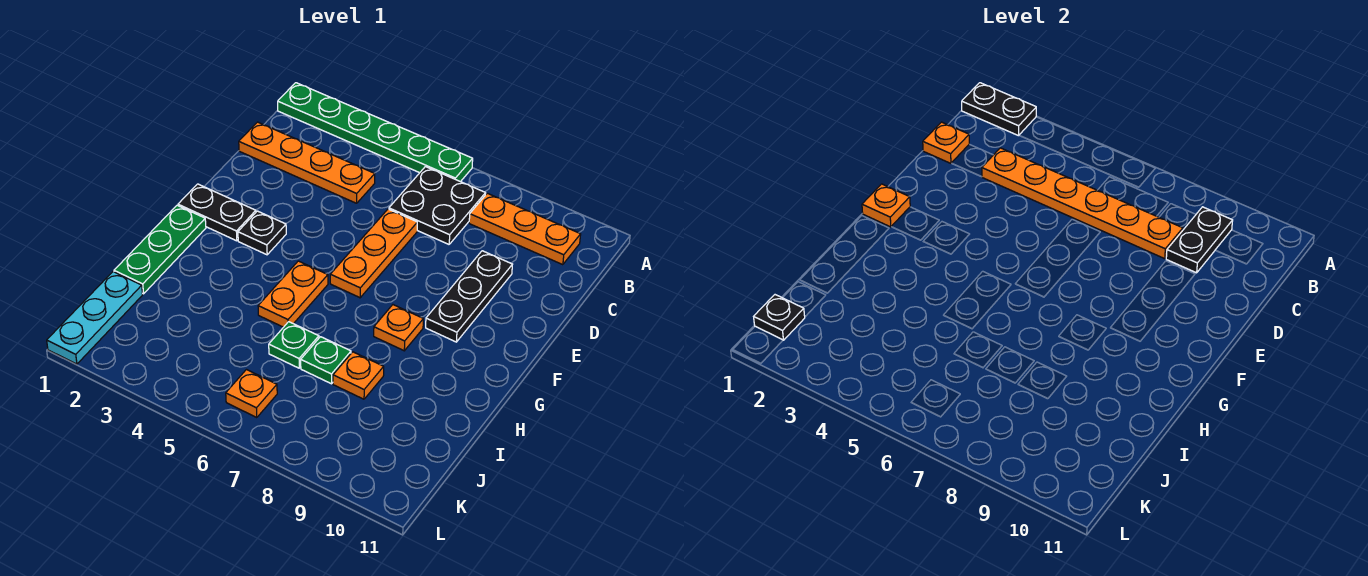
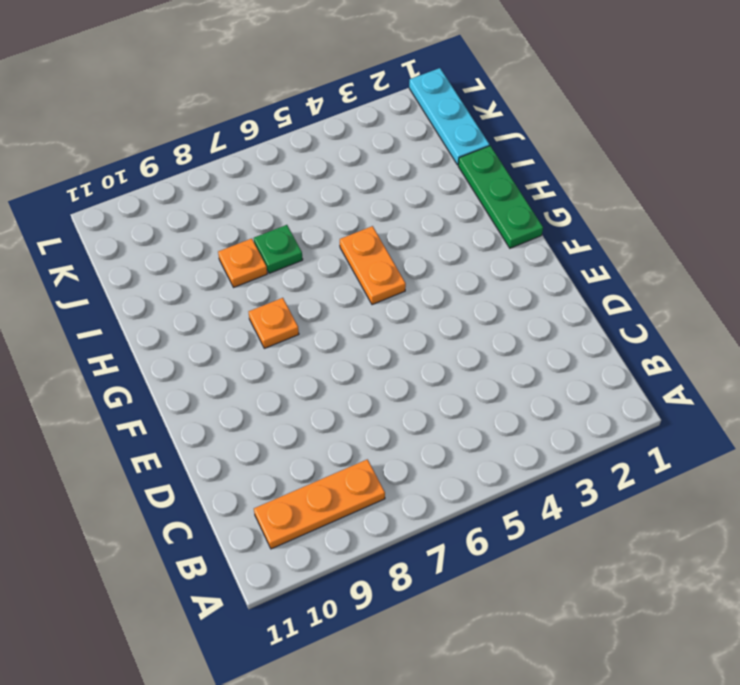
none -> green 1x6 plate [278,83,473,182]
none -> black 2x2 plate [389,167,486,244]
none -> orange 1x4 plate [239,122,375,203]

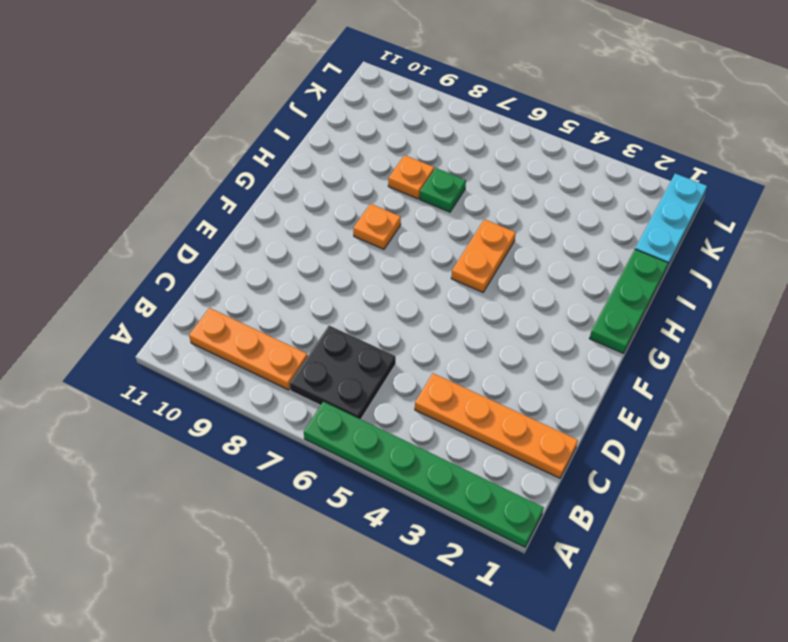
none -> orange 1x3 plate [330,209,417,298]
none -> black 1x3 plate [426,251,512,342]
none -> black 1x2 plate [178,184,256,241]

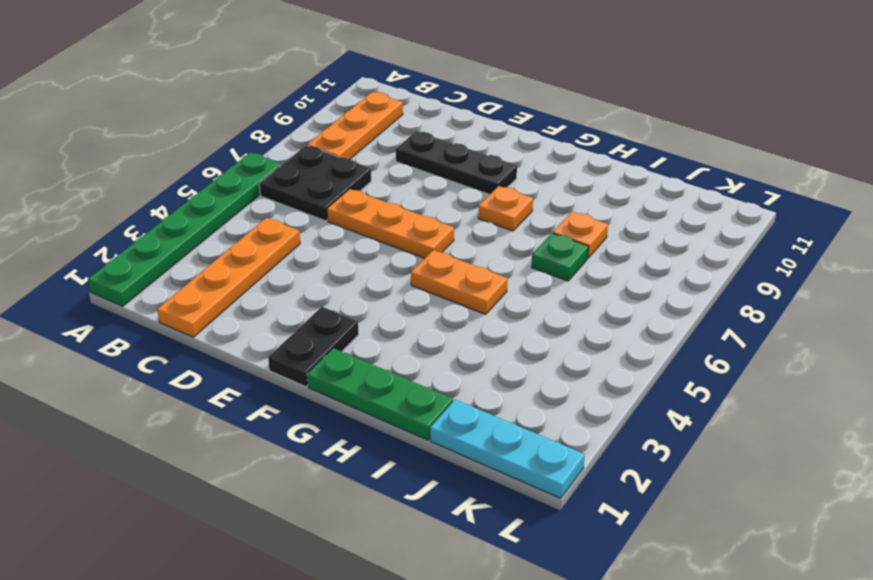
none -> black 1x1 plate [238,211,286,255]
none -> green 1x1 plate [269,322,319,368]
none -> orange 1x1 plate [226,370,277,418]

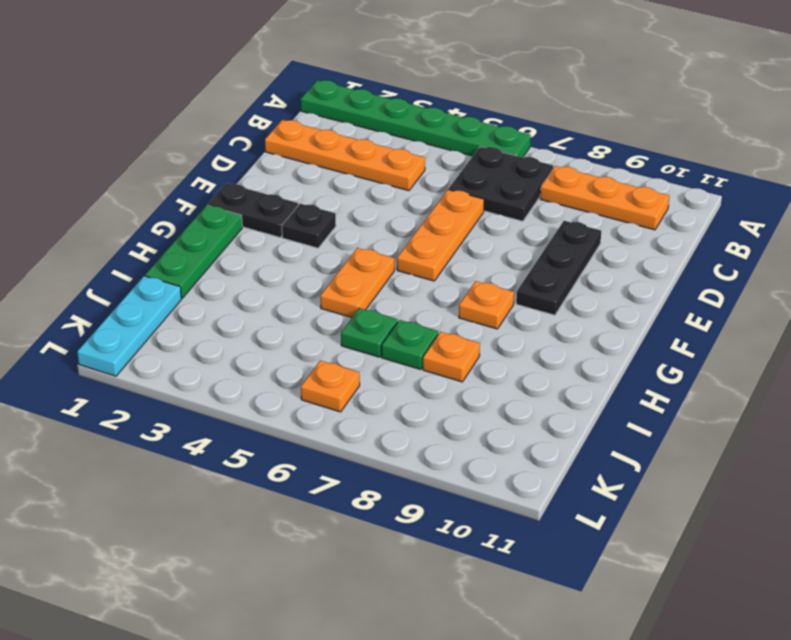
none -> black 1x2 plate [962,83,1036,136]
none -> black 1x2 plate [1166,207,1233,273]
none -> orange 1x1 plate [923,122,969,163]

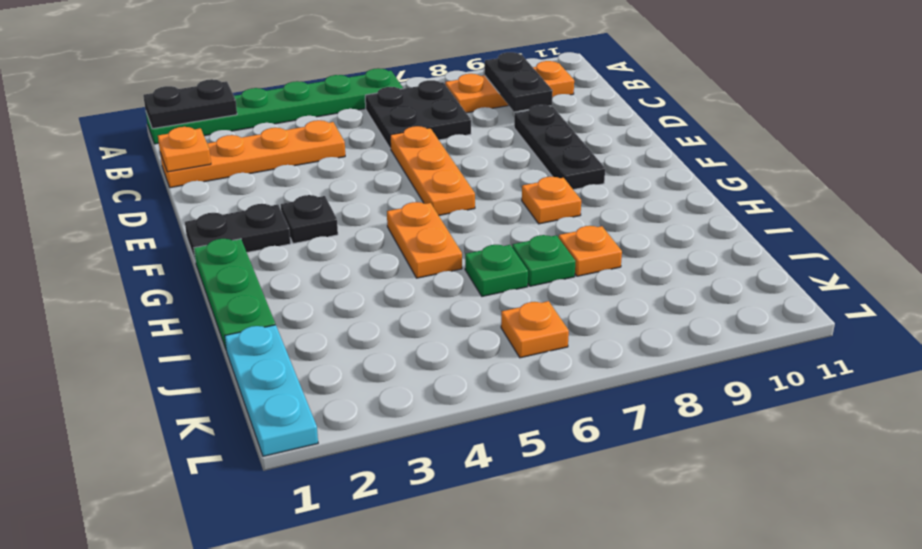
none -> orange 1x6 plate [982,148,1183,259]
none -> orange 1x1 plate [862,184,910,227]
none -> black 1x1 plate [754,295,805,340]

